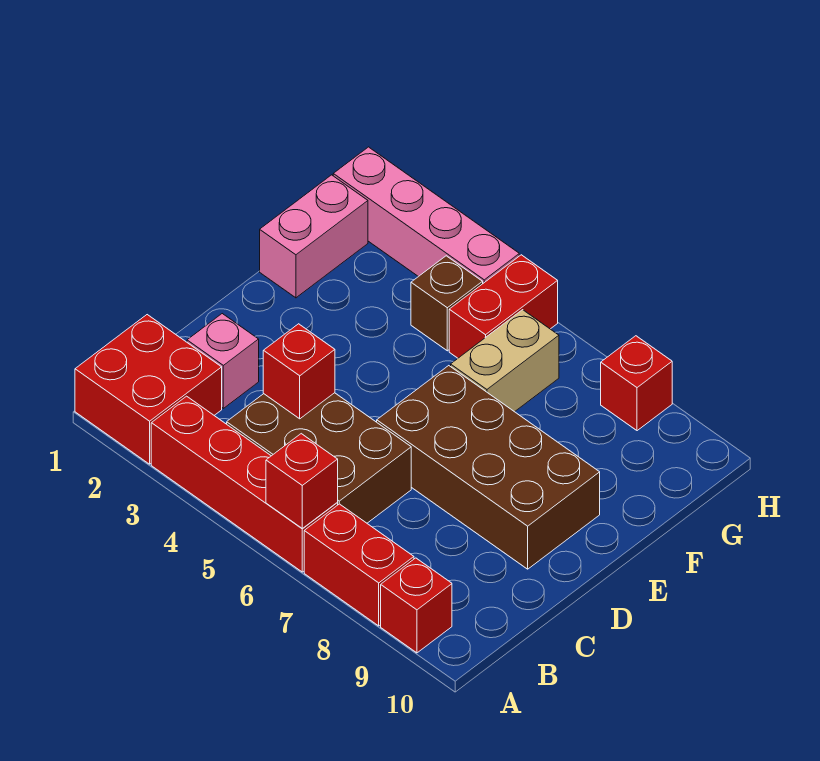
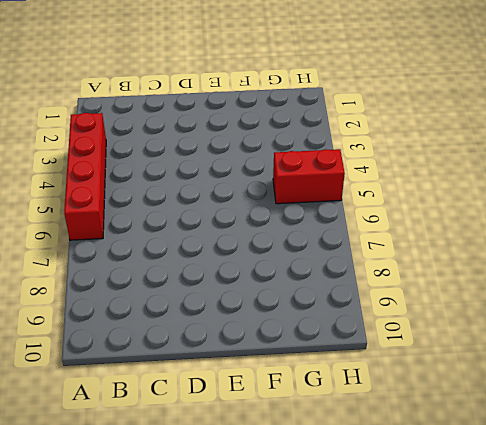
none -> red 2x2 brick [75,315,222,464]
none -> red 1x2 brick [304,504,414,626]
none -> red 1x1 brick [381,558,452,653]

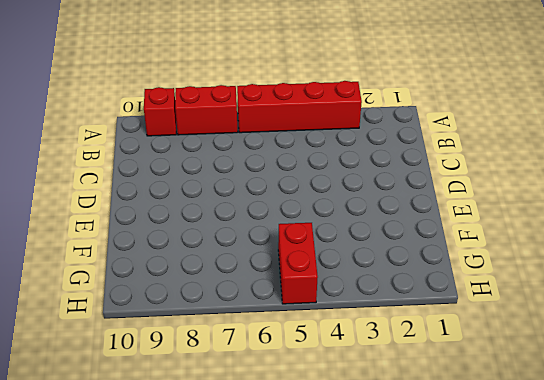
none -> red 2x2 brick [75,315,222,464]
none -> brown 2x3 brick [227,393,411,523]
none -> pink 1x1 brick [187,314,259,408]

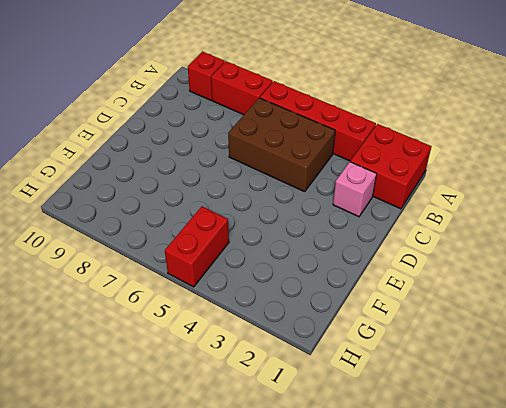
none -> brown 2x4 brick [377,366,600,569]
none -> pink 1x2 brick [260,175,368,298]
none -> tan 1x2 brick [451,310,559,412]

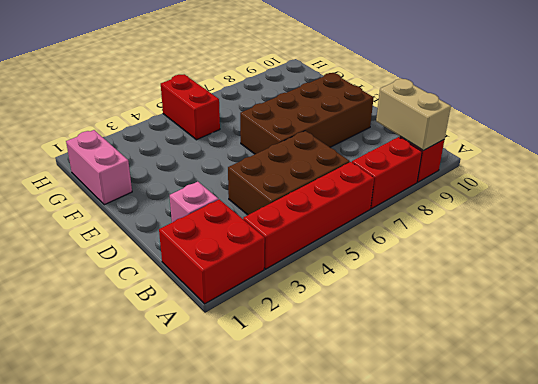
tan 1x2 brick [376,79,451,151] -> tan 1x2 brick moved to [451,310,559,412]
none -> brown 1x1 brick [411,256,483,351]
none -> pink 1x4 brick [333,147,519,283]
none -> red 1x1 brick [601,336,672,431]

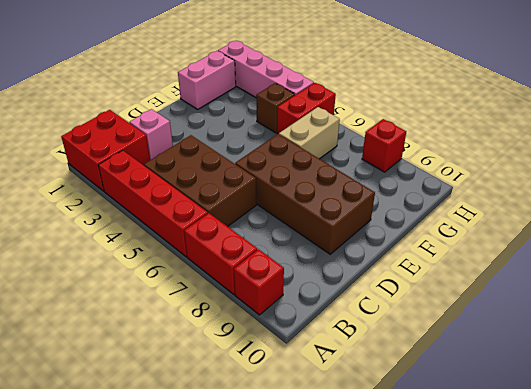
none -> red 1x1 brick [266,434,338,528]
none -> red 1x1 brick [263,324,335,419]

